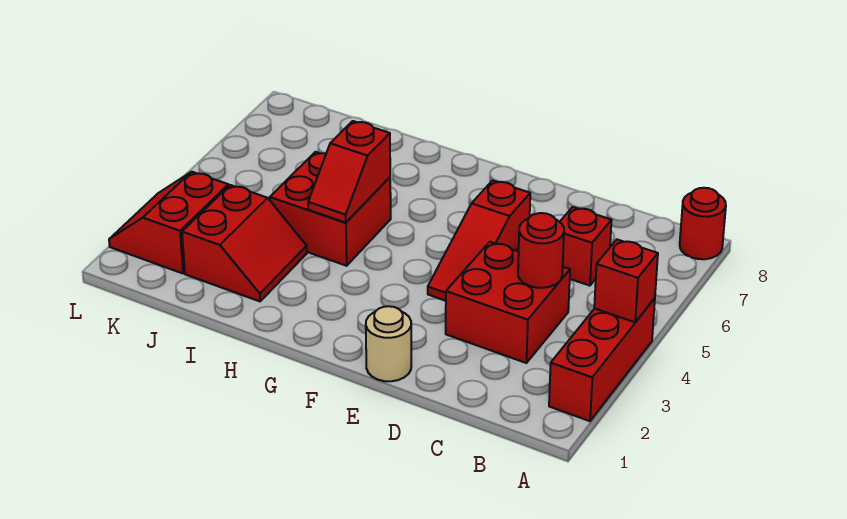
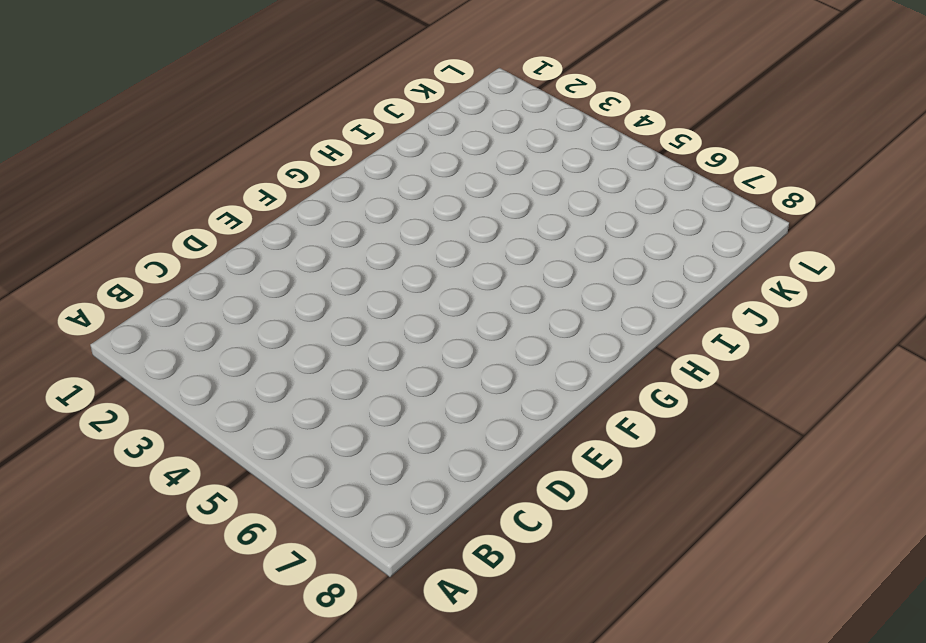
none -> red 1x3 brick [549,298,655,421]
none -> red 1x1 round brick [680,188,726,259]
none -> red 2x2 brick [446,242,570,363]

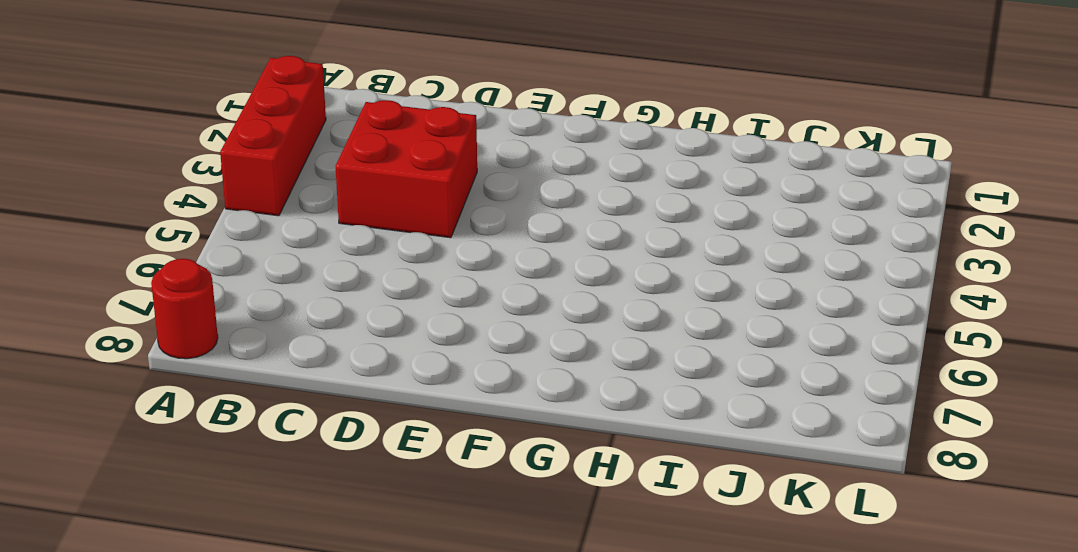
none -> red 1x1 brick [560,207,612,286]
none -> tan 1x1 round brick [366,306,411,381]
none -> red 1x3 slope [428,180,530,301]

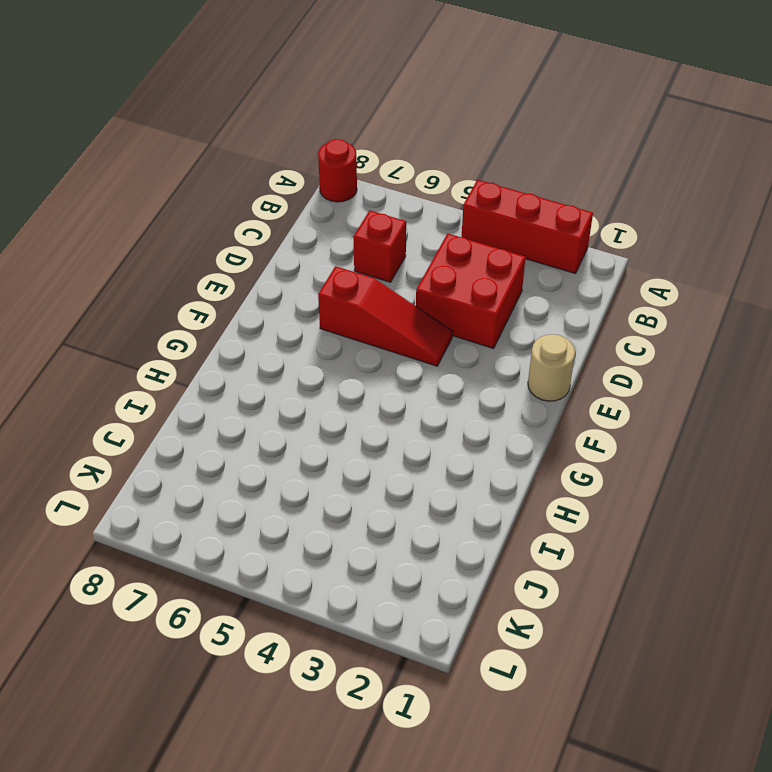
none -> red 2x2 brick [270,152,391,266]
none -> red 2x2 slope [182,185,307,301]
none -> red 2x2 slope [109,172,229,273]

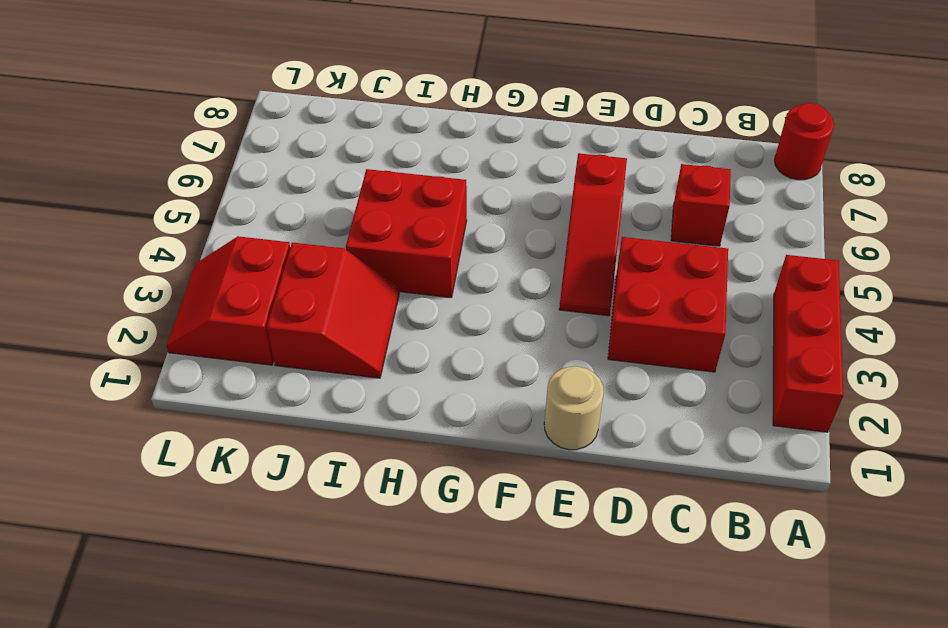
none -> red 1x1 brick [594,240,658,322]
none -> red 1x1 round brick [518,213,564,288]
none -> red 1x2 slope [308,121,390,223]

